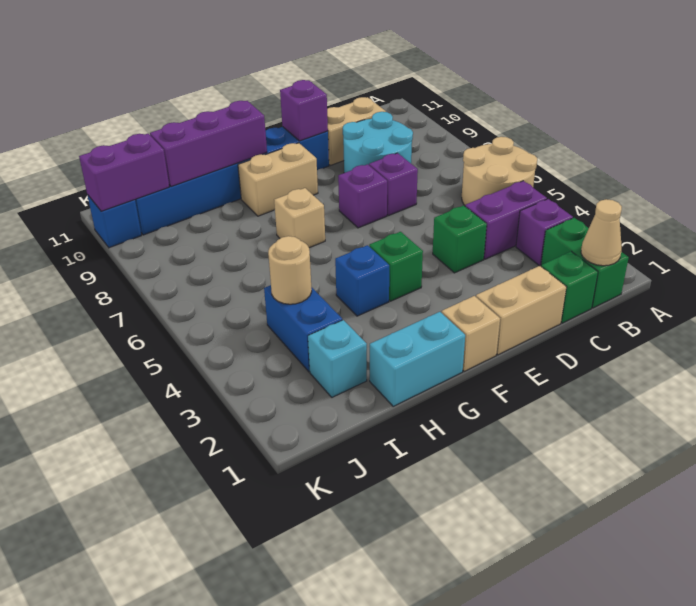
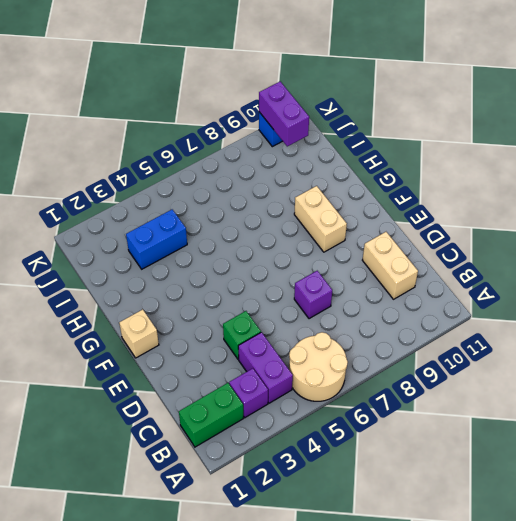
none -> green 1x1 brick [541,251,598,323]
none -> cyan 2x2 round brick [343,112,413,173]
none -> tan 1x2 brick [476,266,566,355]

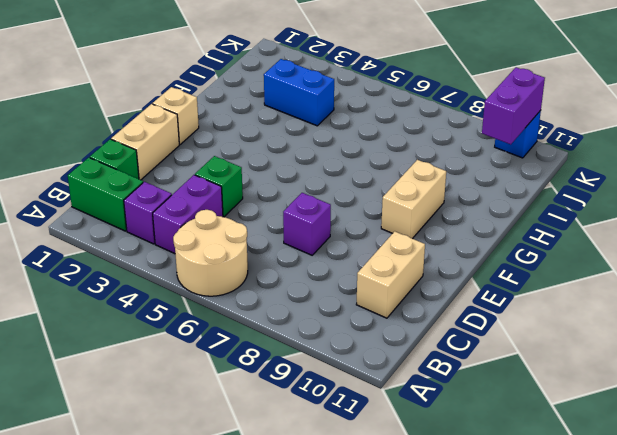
none -> cyan 2x2 round brick [343,112,413,173]
none -> purple 1x1 brick [338,164,387,228]
none -> blue 1x6 brick [135,127,329,235]

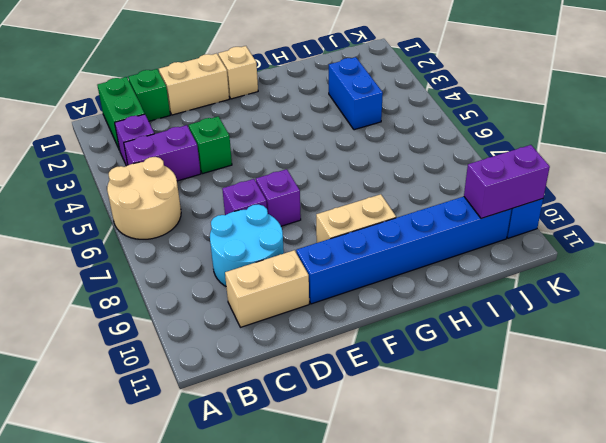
none -> green 1x1 brick [369,232,423,301]
none -> cyan 1x2 brick [370,312,465,406]
none -> blue 1x1 brick [335,245,389,316]

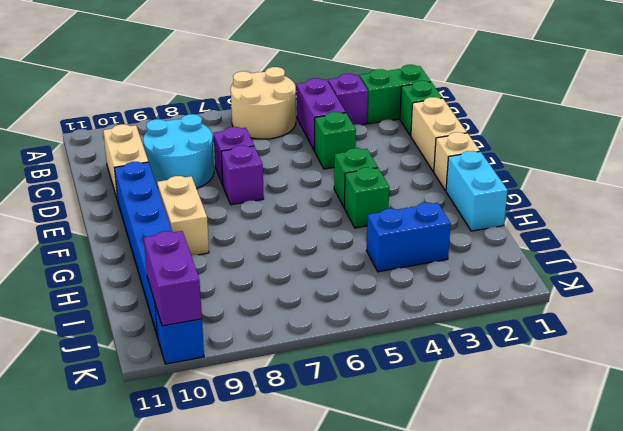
green 1x1 brick [344,167,389,228] -> blue 1x1 brick [335,245,389,316]
none -> tan 1x1 brick [274,188,325,248]
none -> cyan 1x1 brick [308,320,367,397]
none -> tan 1x1 cone [581,199,622,266]

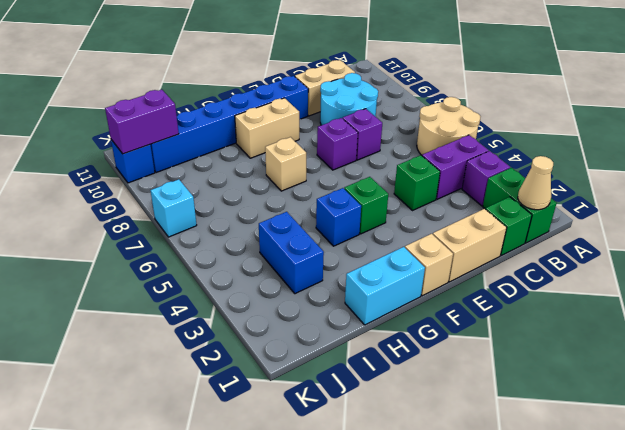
cyan 1x1 brick [151,179,197,237] -> cyan 1x1 brick moved to [308,320,367,397]
none -> purple 1x1 brick [280,80,328,141]
none -> purple 1x3 brick [150,101,267,187]
none -> tan 1x1 round brick [268,236,312,304]

